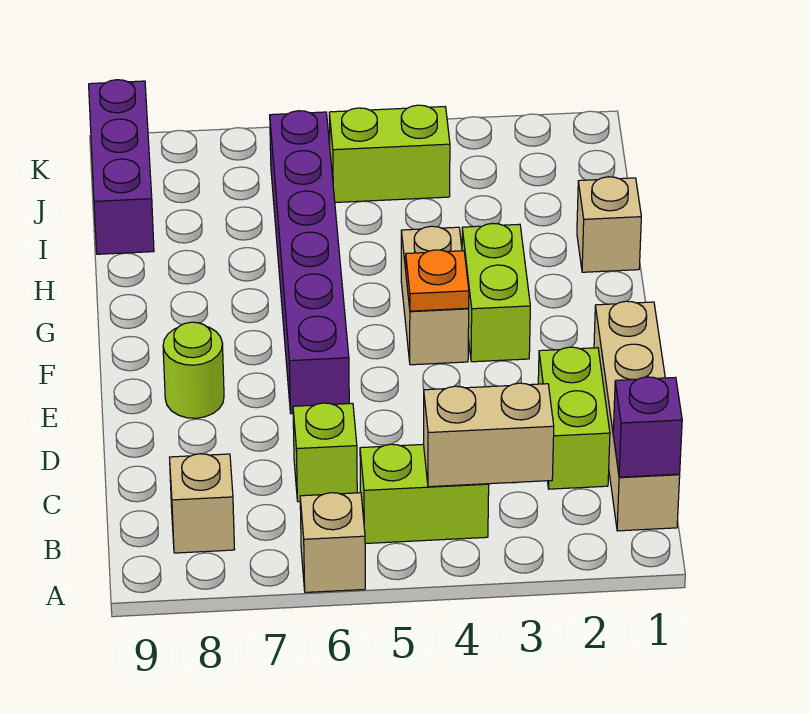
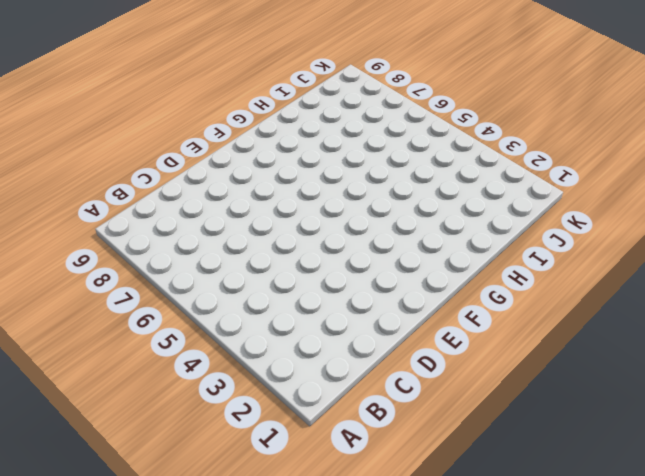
none -> tan 1x1 brick [300,493,365,592]
none -> tan 1x4 brick [594,301,680,531]
none -> lime 1x2 brick [360,444,489,544]

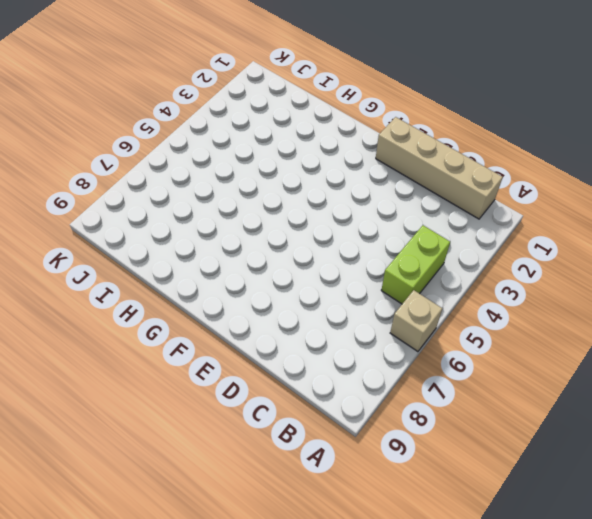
none -> tan 1x1 brick [169,454,235,553]
none -> lime 1x2 brick [538,347,610,489]
none -> lime 1x1 brick [293,403,357,502]

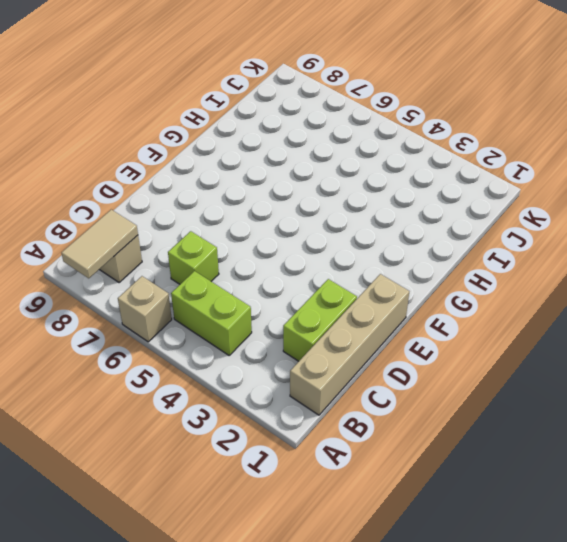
tan 1x2 tile [61,210,138,278] -> none
none -> purple 1x6 brick [270,111,349,414]
none -> lime 1x1 round brick [163,322,224,418]
none -> lime 1x2 brick [462,223,530,362]

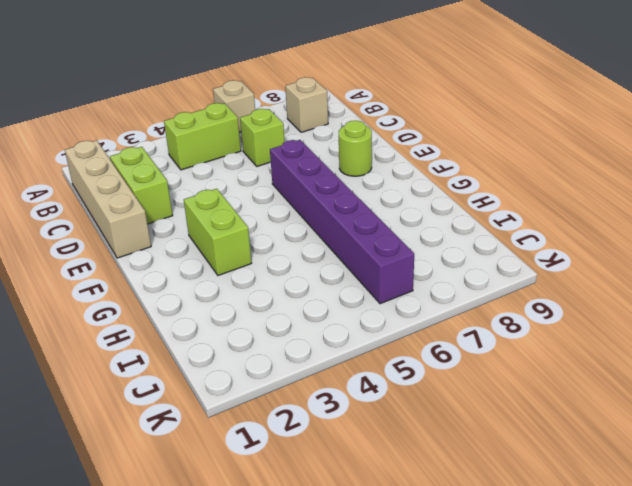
none -> tan 1x2 brick [401,226,469,365]
none -> tan 1x1 brick [577,177,641,272]
none -> purple 1x3 brick [89,80,154,254]

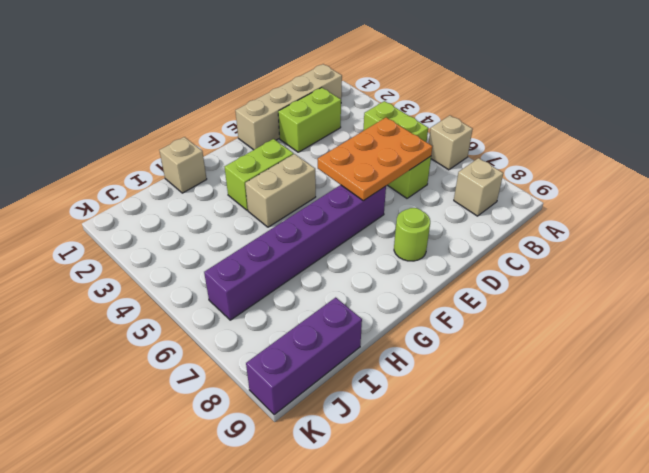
orange 2x3 plate [318,118,432,201] -> none
none -> lime 1x2 brick [329,105,450,202]
none -> purple 1x1 brick [613,377,682,477]
none -> tan 1x2 brick [424,383,554,487]

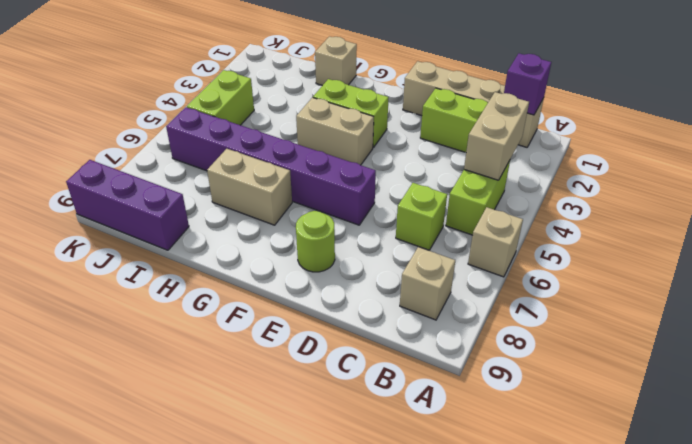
tan 1x2 brick [207,149,292,225] -> none
none -> orange 1x1 plate [406,250,469,311]

